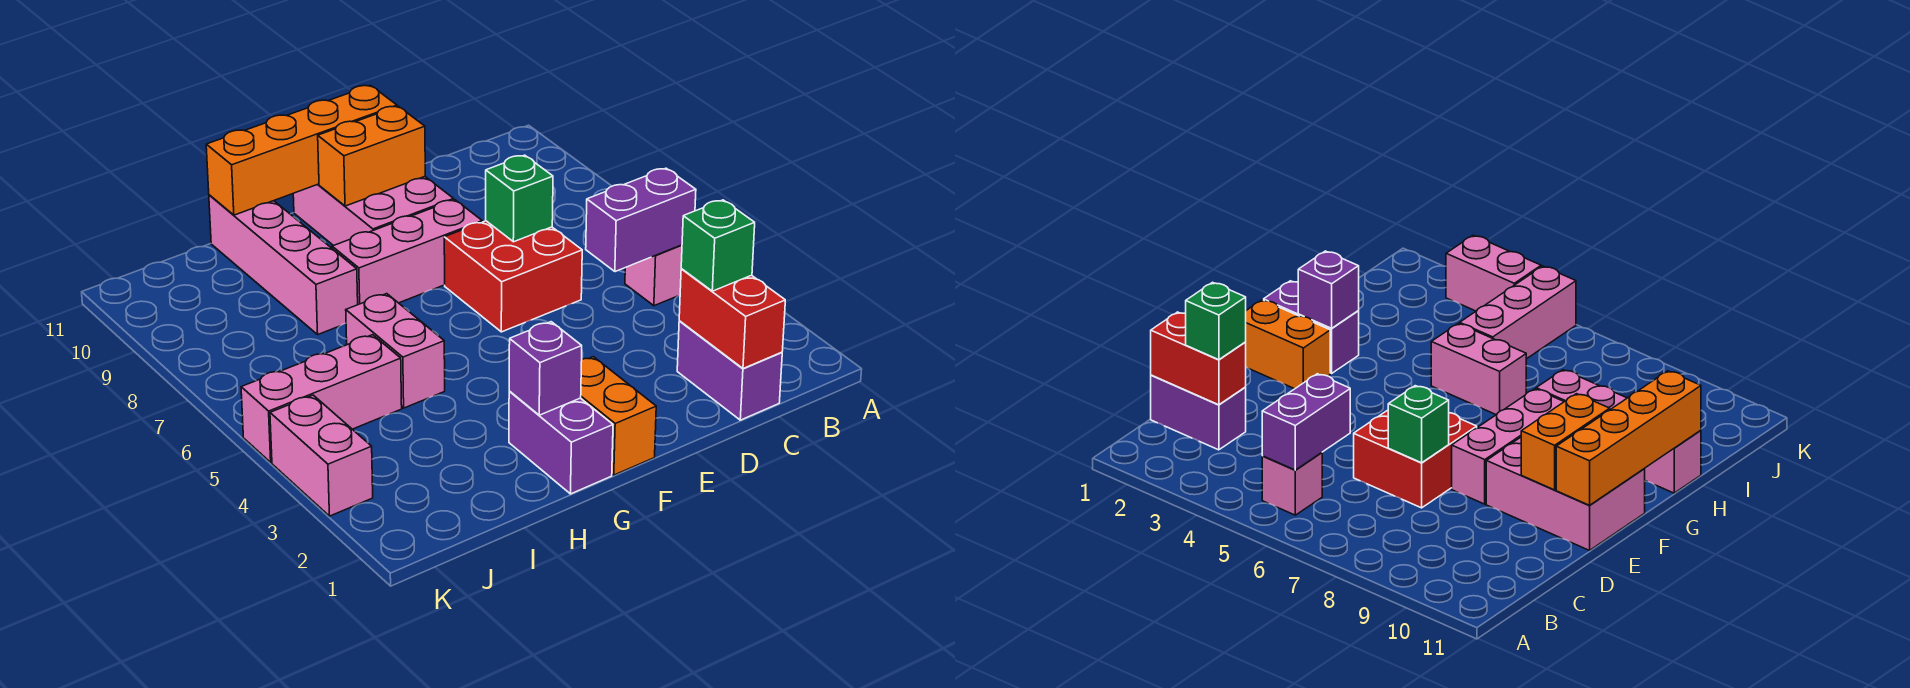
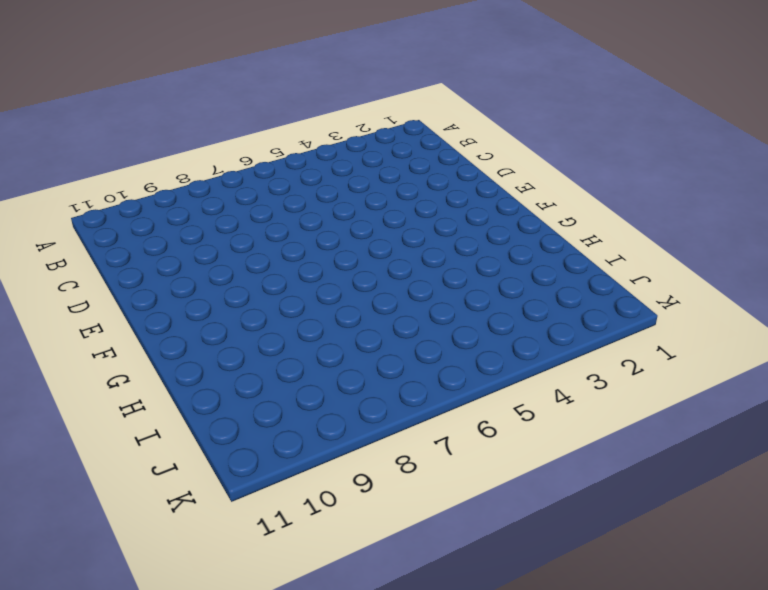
none -> pink 1x1 brick [625,245,682,306]
none -> purple 1x2 brick [677,321,782,420]
none -> red 2x2 brick [444,221,582,332]

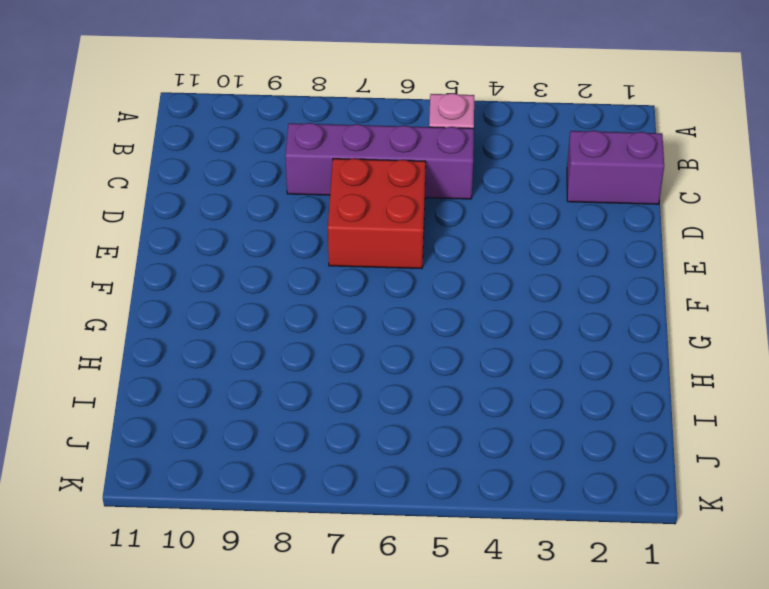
purple 1x4 brick [285,123,474,199] -> none
none -> pink 1x3 brick [332,200,482,305]
none -> pink 2x3 brick [293,177,454,246]
none -> orange 1x2 brick [581,357,656,475]

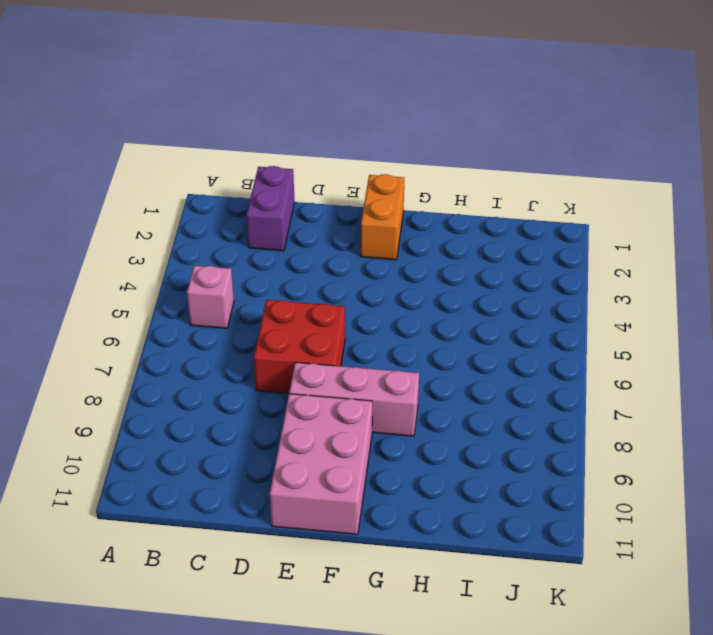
none -> purple 1x2 brick [509,392,613,494]
none -> pink 1x2 brick [346,294,445,408]
none -> pink 1x4 brick [209,195,358,334]

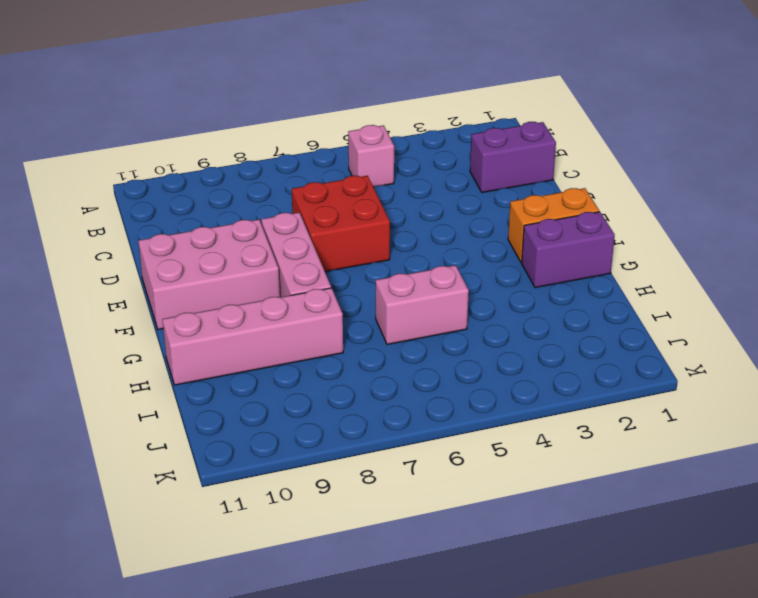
none -> pink 1x3 brick [241,335,402,462]
none -> pink 1x2 brick [270,395,373,516]
none -> purple 1x2 brick [586,168,696,272]

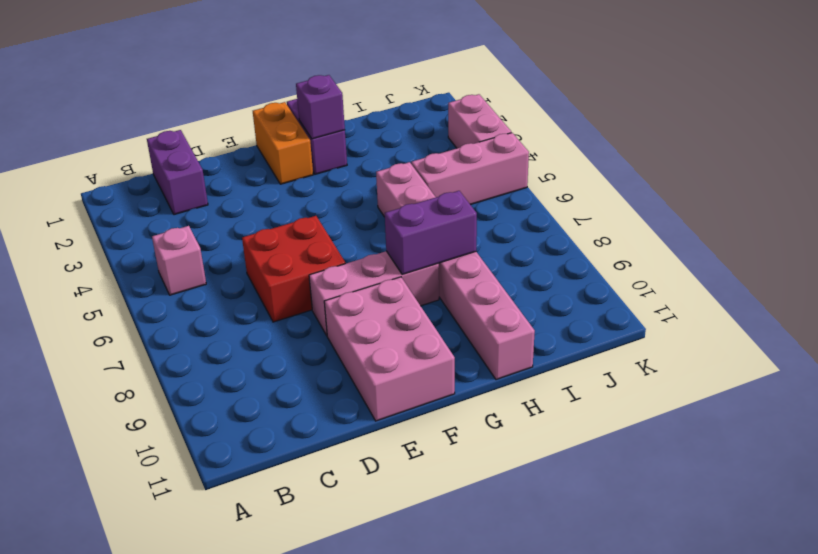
purple 1x2 brick [385,191,477,274] -> purple 1x2 brick moved to [586,168,696,272]
none -> red 1x2 brick [679,269,785,369]
none -> green 1x1 brick [486,155,553,242]
none -> orange 1x2 brick [318,106,425,206]

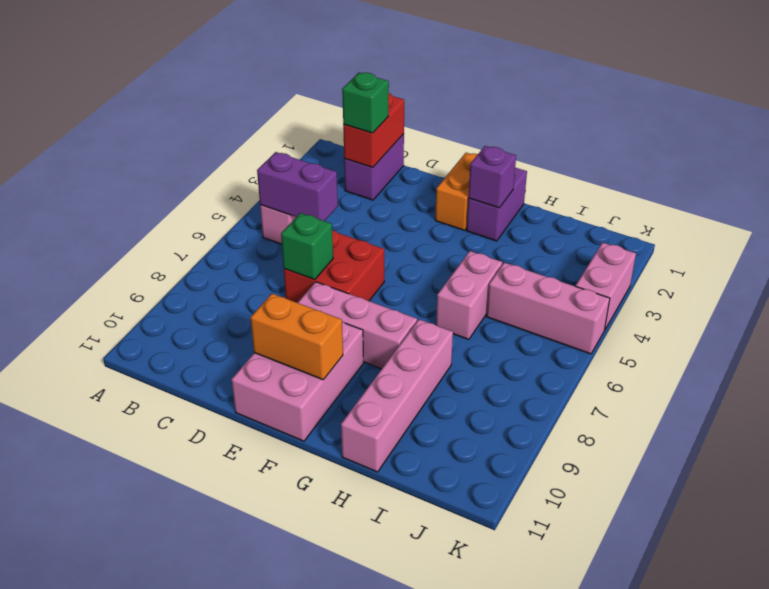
none -> orange 1x4 brick [206,86,397,215]

